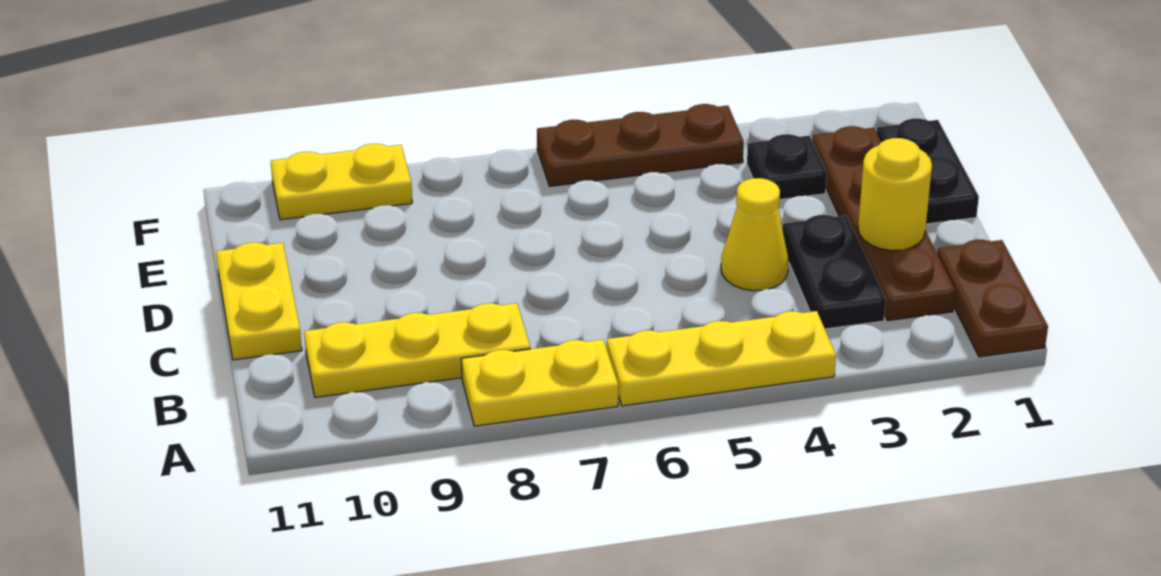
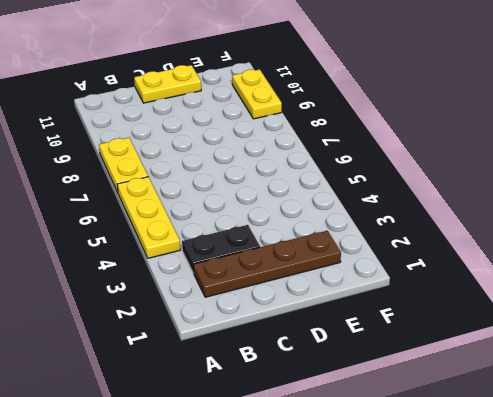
none -> brown 1x2 plate [937,240,1048,357]
none -> yellow 1x3 plate [304,303,530,397]
none -> yellow 1x1 cone [721,178,789,291]

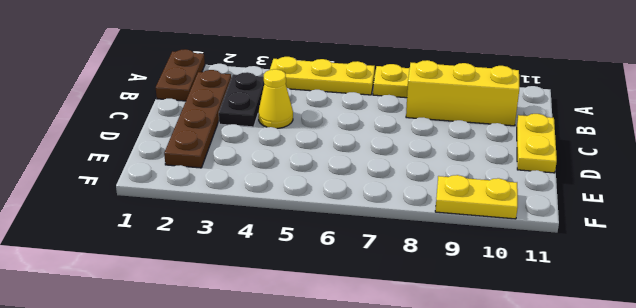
yellow 1x3 brick [406,60,519,126] -> yellow 1x3 plate [304,303,530,397]
none -> black 1x2 plate [877,118,979,224]
none -> black 1x1 plate [747,134,827,200]
none -> brown 1x3 plate [537,104,744,186]

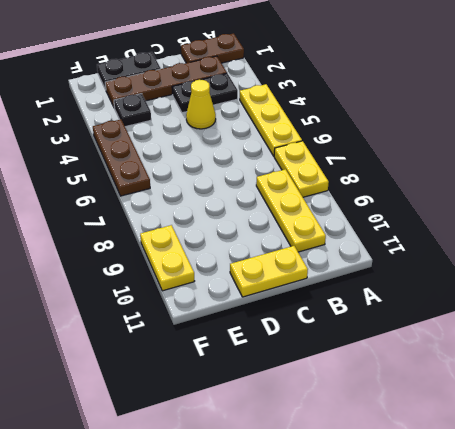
none -> yellow 1x1 round brick [858,138,932,251]

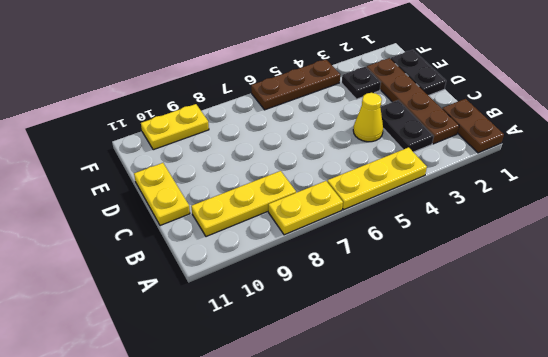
none -> yellow 1x1 round brick [858,138,932,251]

